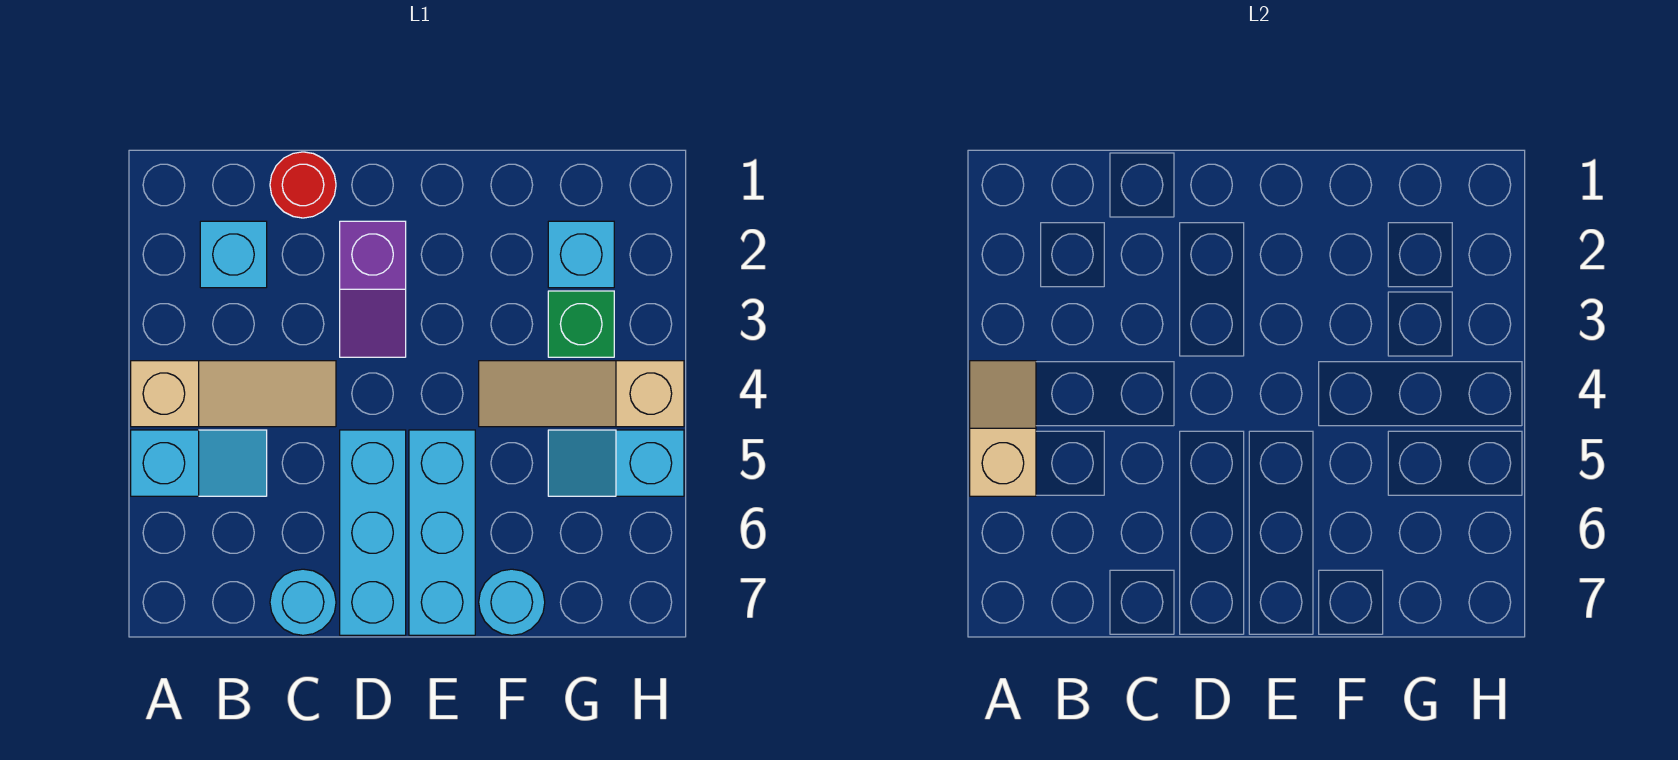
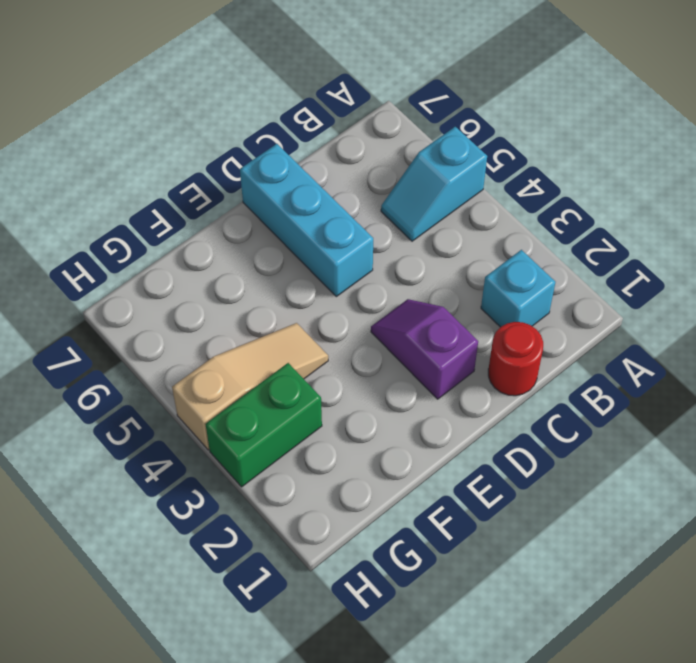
green 1x2 brick [205,363,322,487] -> green 1x1 brick [548,291,614,357]
none -> tan 1x3 slope [131,361,336,427]
none -> cyan 1x1 round brick [270,569,336,635]
none -> cyan 1x3 brick [409,430,475,635]

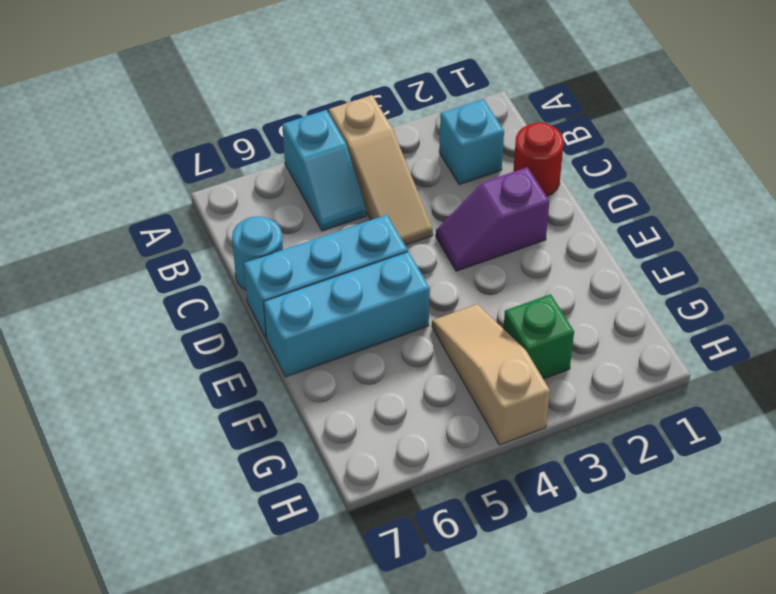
none -> cyan 1x1 round brick [479,569,545,635]
none -> cyan 1x1 brick [548,221,614,288]
none -> cyan 1x2 slope [548,430,684,496]

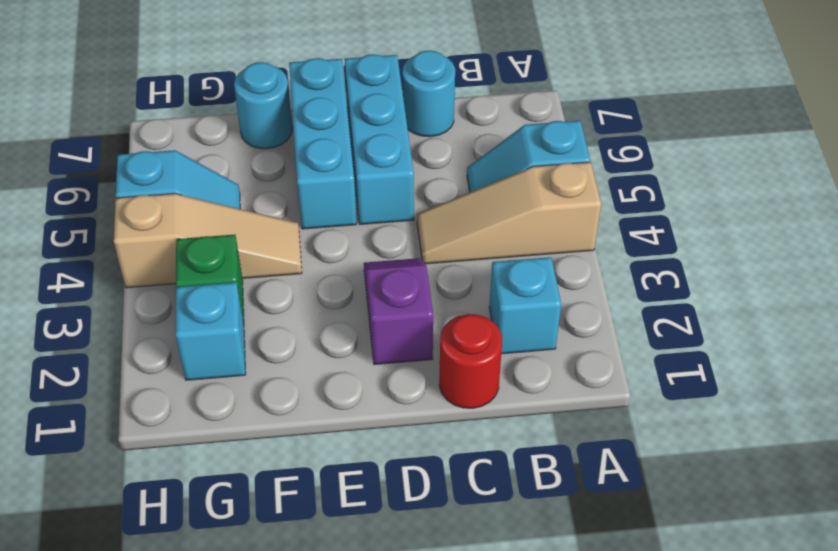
none -> tan 1x2 slope [970,361,1036,496]

